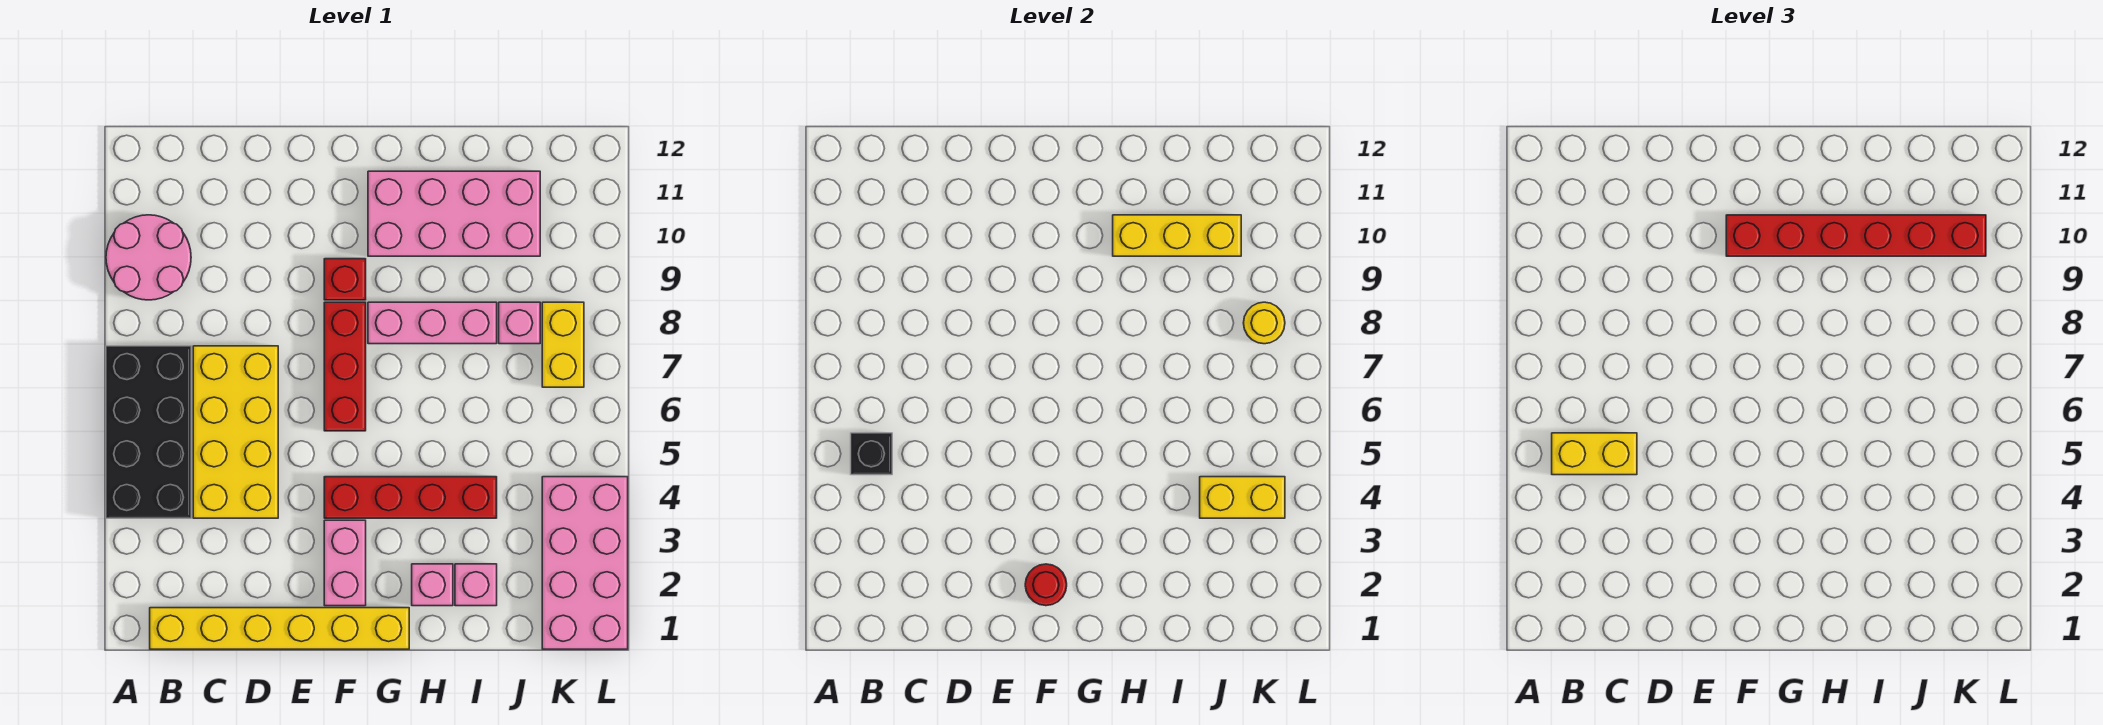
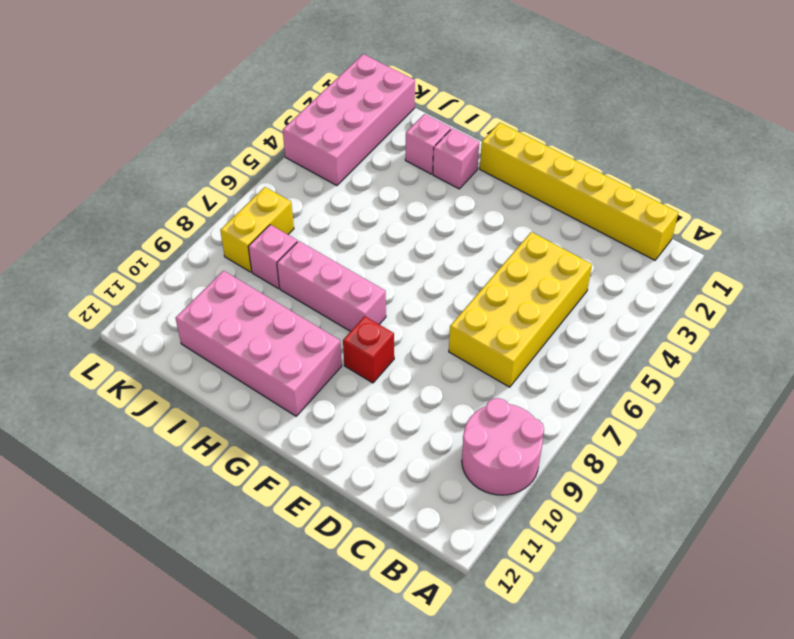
none -> black 2x4 brick [106,346,191,518]
none -> pink 1x2 brick [324,520,366,606]
none -> red 1x4 brick [324,477,497,518]

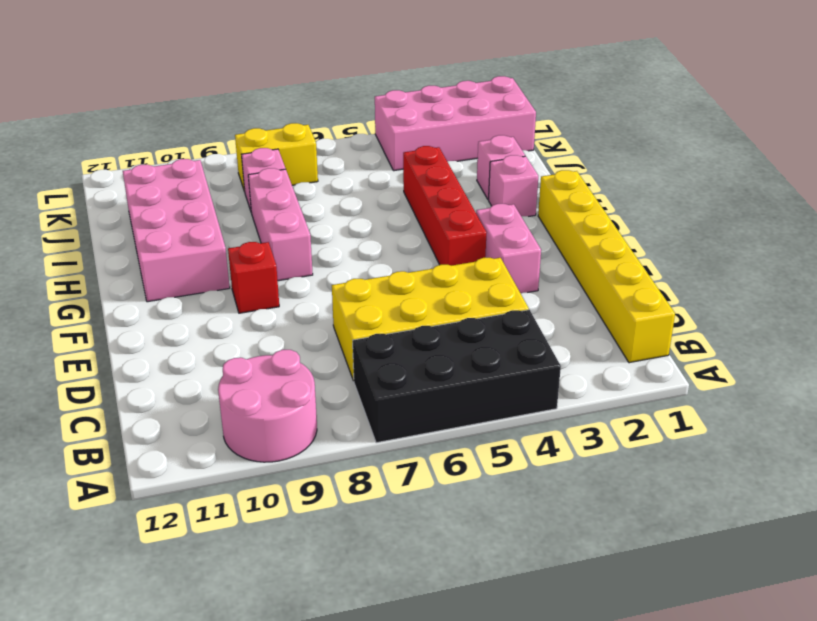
pink 1x2 brick [476,204,541,293] -> pink 1x2 brick turned to [324,520,366,606]
none -> red 1x3 brick [324,302,366,431]
none -> black 1x1 brick [851,433,892,475]
none -> red 1x1 round brick [1025,564,1067,606]

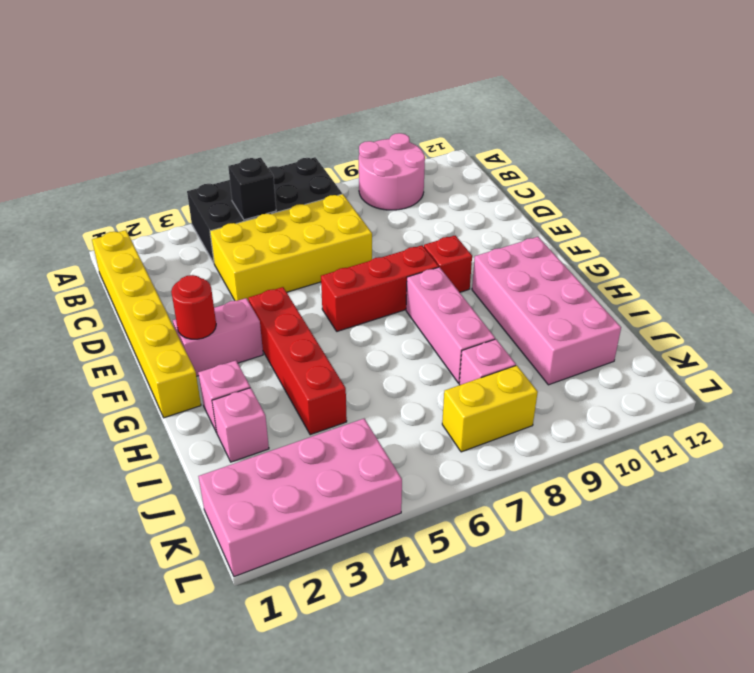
none -> yellow 1x3 brick [1113,215,1241,256]
none -> yellow 1x2 brick [1200,477,1285,518]
none -> yellow 1x1 round brick [1244,302,1285,344]

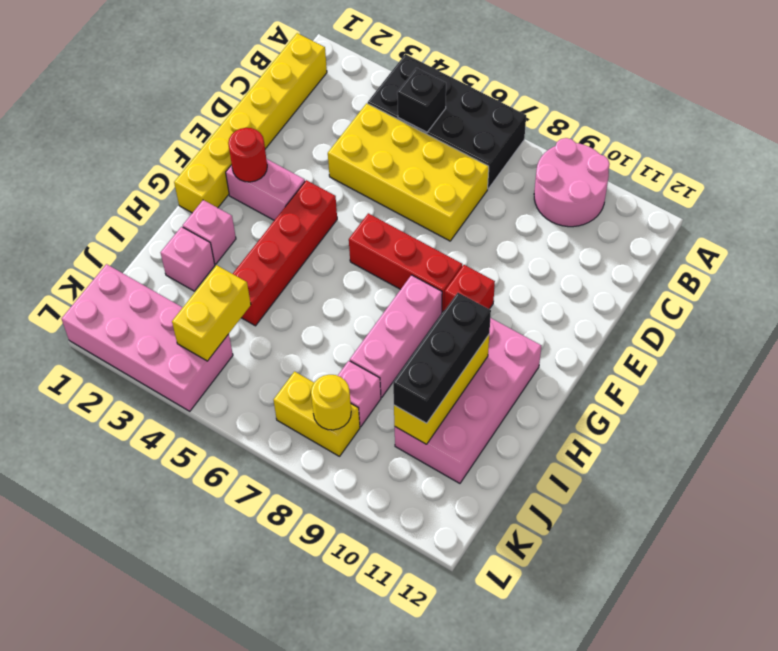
black 1x3 brick [393,293,491,423] -> red 1x6 brick [1726,215,1986,256]
none -> yellow 1x2 brick [1552,433,1637,475]

